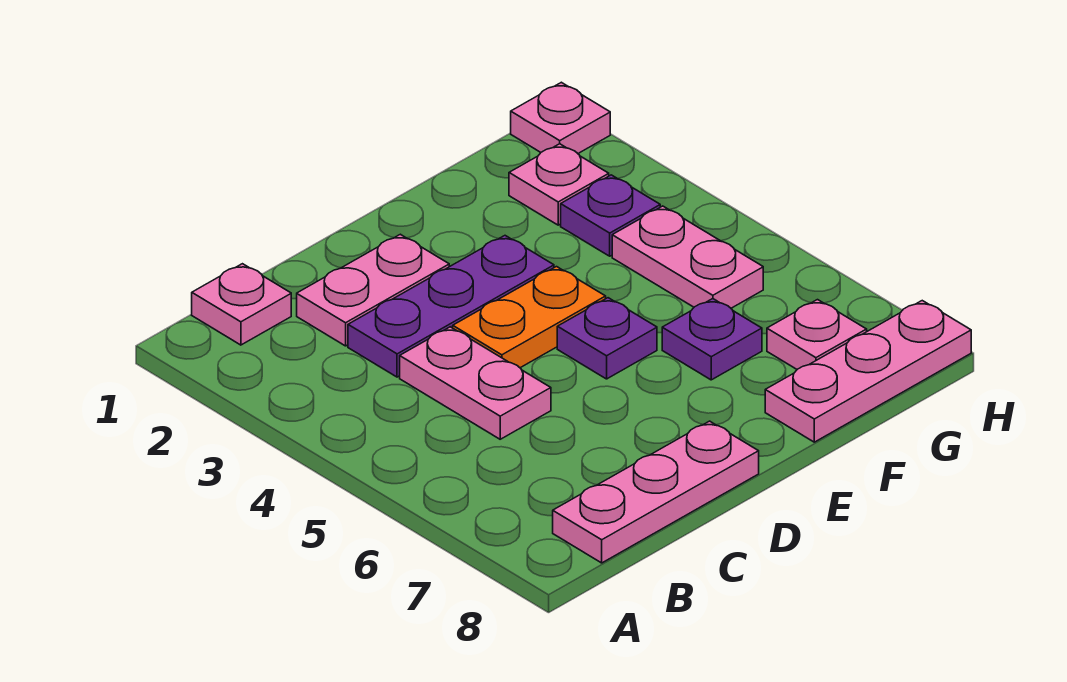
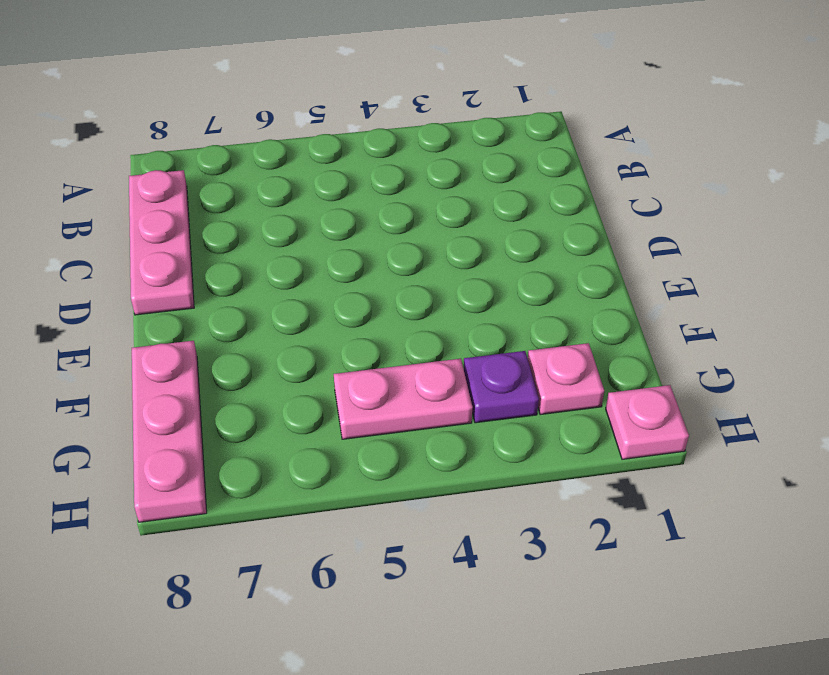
none -> pink 1x1 plate [192,264,291,345]
none -> pink 1x2 plate [297,234,449,346]
none -> purple 1x3 plate [348,236,554,377]

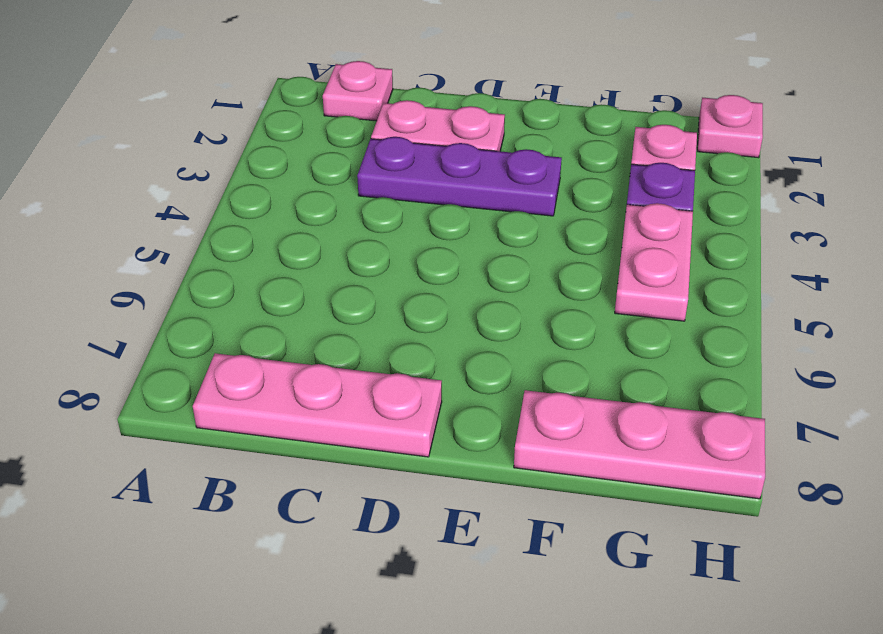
none -> pink 1x2 plate [400,327,551,439]
none -> orange 1x2 plate [453,267,606,368]
none -> purple 1x1 plate [557,298,657,379]

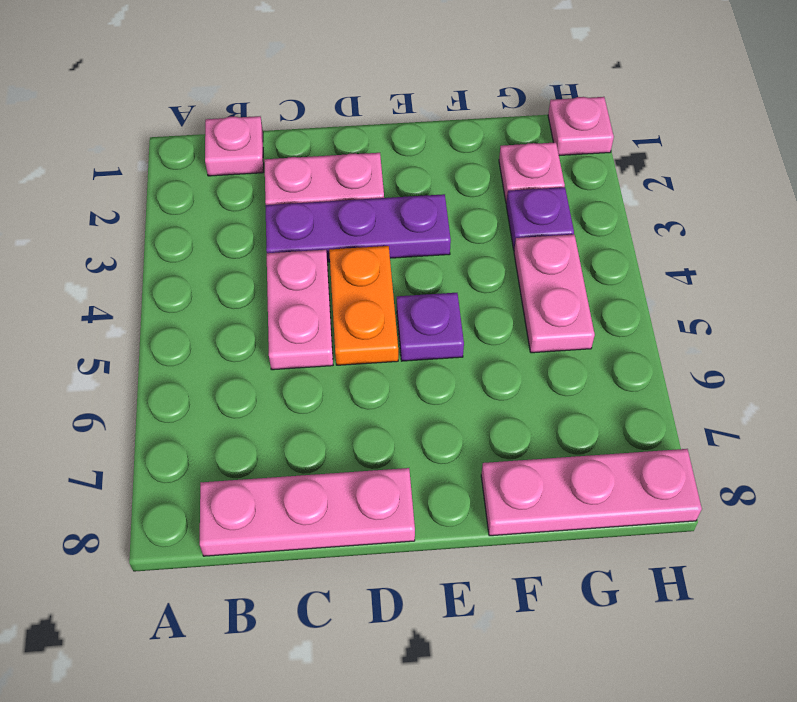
orange 1x2 plate [329,246,398,365] -> orange 1x2 plate turned to [453,267,606,368]
none -> purple 1x1 plate [662,299,762,380]
none -> pink 1x1 plate [767,300,867,369]

